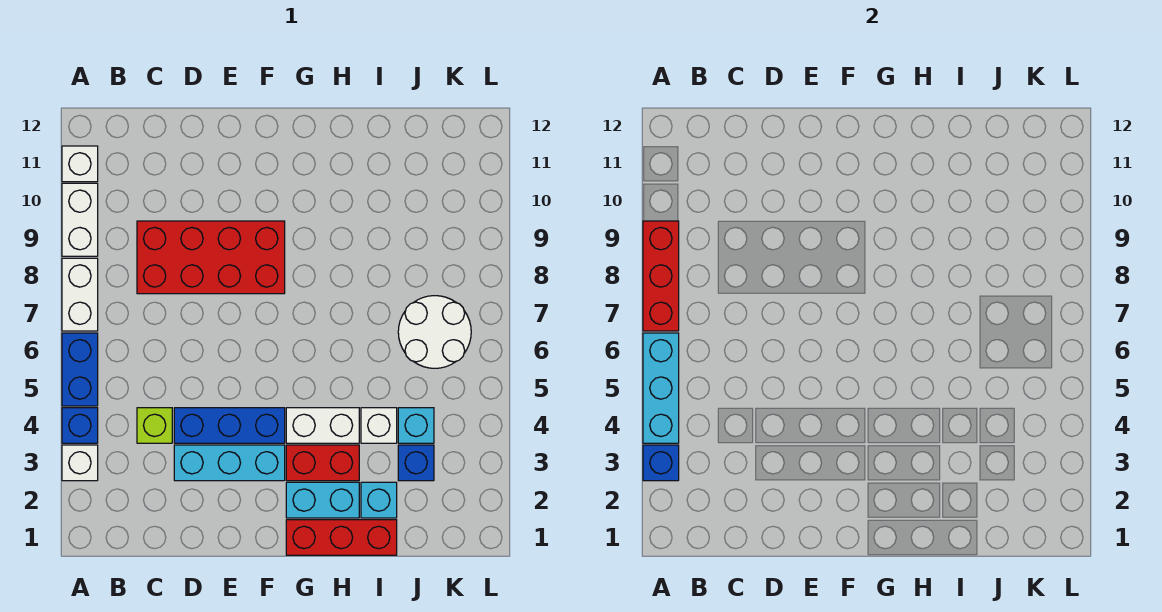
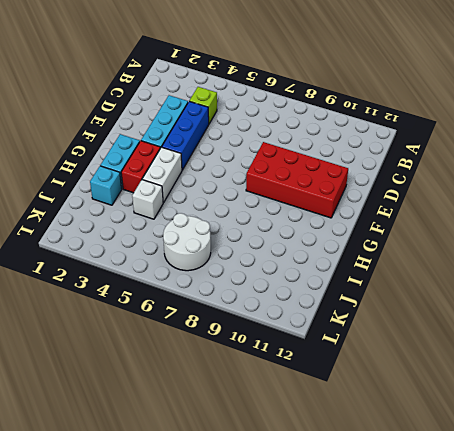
red 2x4 brick [246,142,348,218] -> red 2x4 brick turned to [137,221,285,294]
none -> white 1x1 brick [62,445,98,481]
none -> blue 1x1 brick [62,408,98,443]
none -> blue 1x2 brick [62,333,98,406]

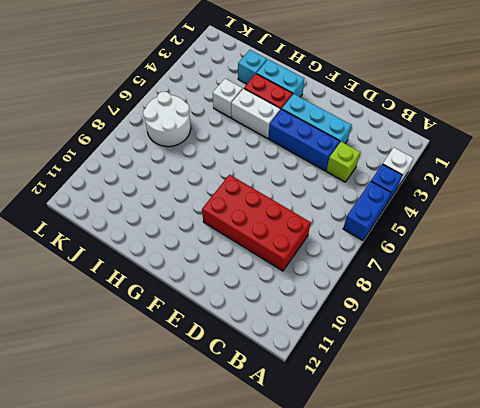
none -> white 1x2 brick [62,258,98,331]
none -> white 1x2 brick [62,183,98,256]
none -> white 1x1 brick [62,146,98,182]

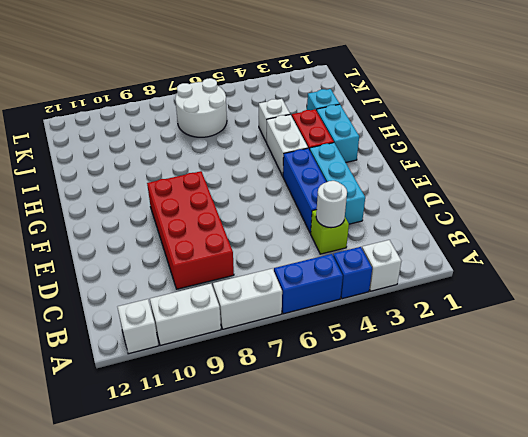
white 1x1 round brick [316,181,347,228] -> none
none -> red 1x3 brick [286,520,397,555]
none -> blue 1x1 brick [398,445,434,481]
none -> cyan 1x1 brick [398,408,434,443]

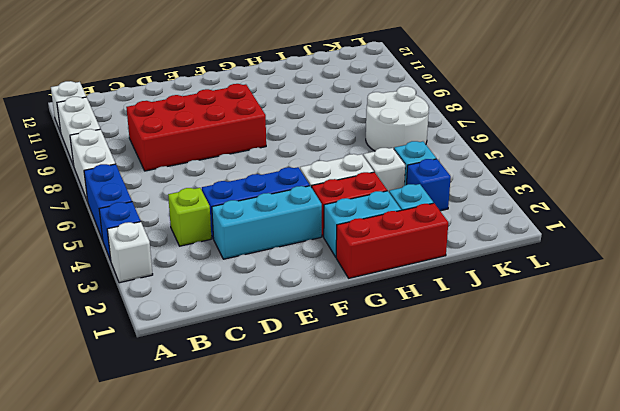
none -> blue 1x1 brick [643,445,679,481]
none -> cyan 1x3 brick [643,333,679,443]
none -> red 1x3 brick [643,221,679,331]

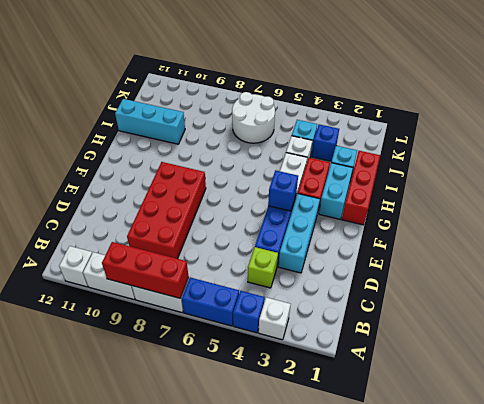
blue 1x1 brick [268,170,298,211] -> blue 1x1 brick moved to [643,445,679,481]
cyan 1x3 brick [115,99,185,144] -> cyan 1x3 brick moved to [643,333,679,443]

